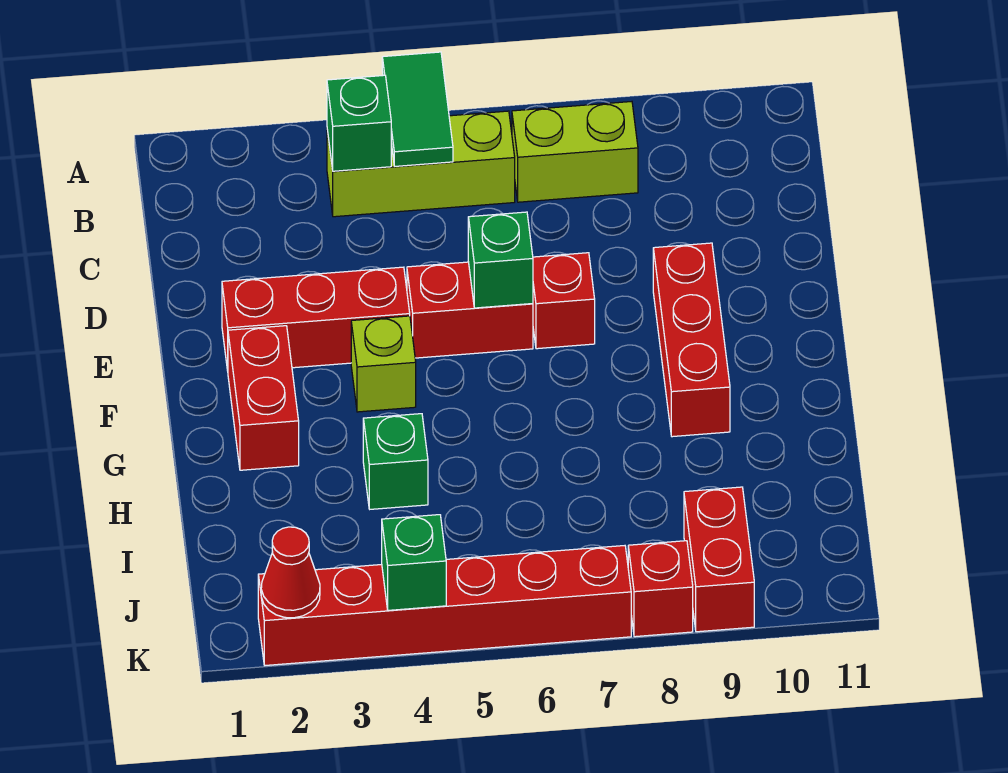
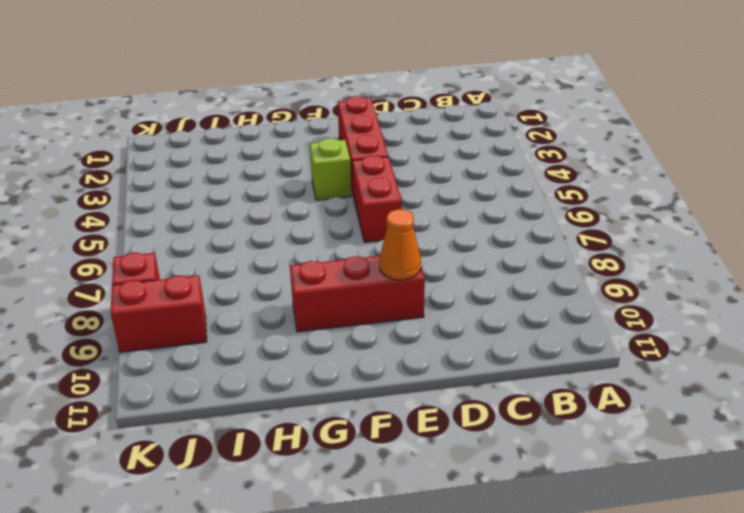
orange 1x1 cone [379,209,421,280] -> none
none -> lime 1x3 brick [327,111,515,217]
none -> lime 1x2 brick [512,102,638,202]
none -> red 1x1 brick [533,253,595,349]

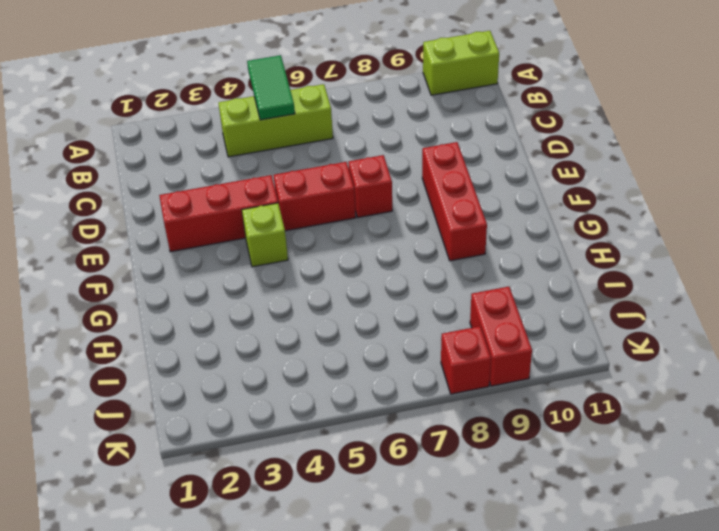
lime 1x2 brick [423,31,499,95] -> lime 1x2 brick moved to [512,102,638,202]
none -> red 1x2 brick [228,326,299,470]
none -> green 1x1 brick [363,414,428,509]
none -> red 1x6 brick [258,546,631,665]

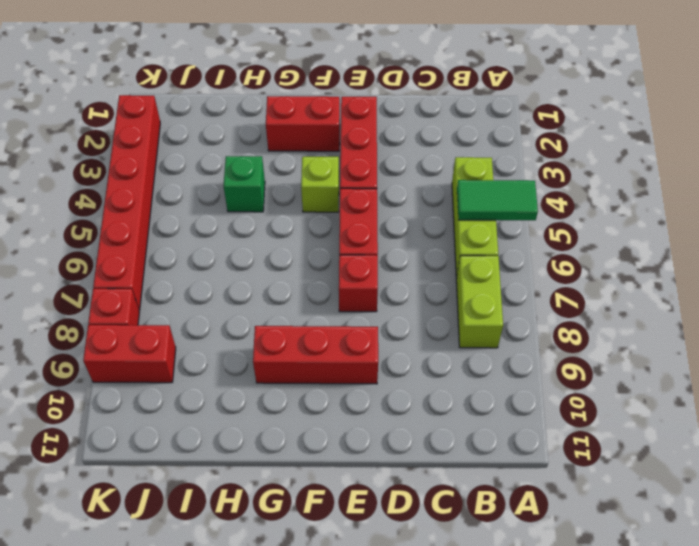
none -> green 1x1 brick [327,75,391,171]
none -> green 1x1 brick [468,212,533,308]
none -> red 1x1 cone [261,527,320,618]

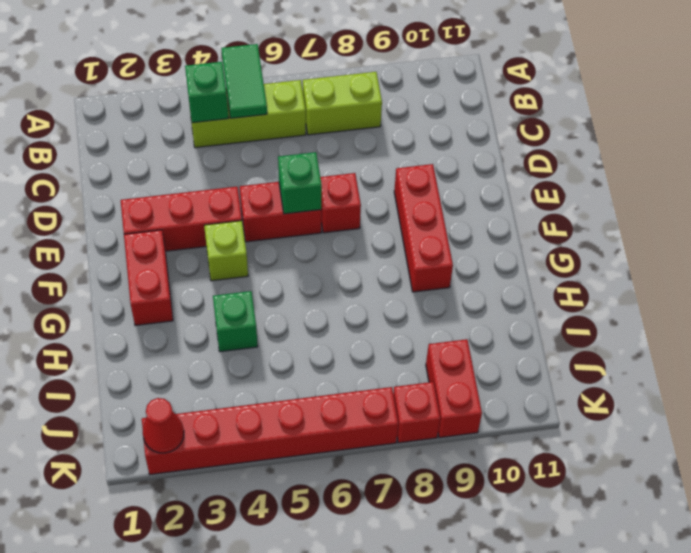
none -> green 1x1 brick [382,515,446,610]

